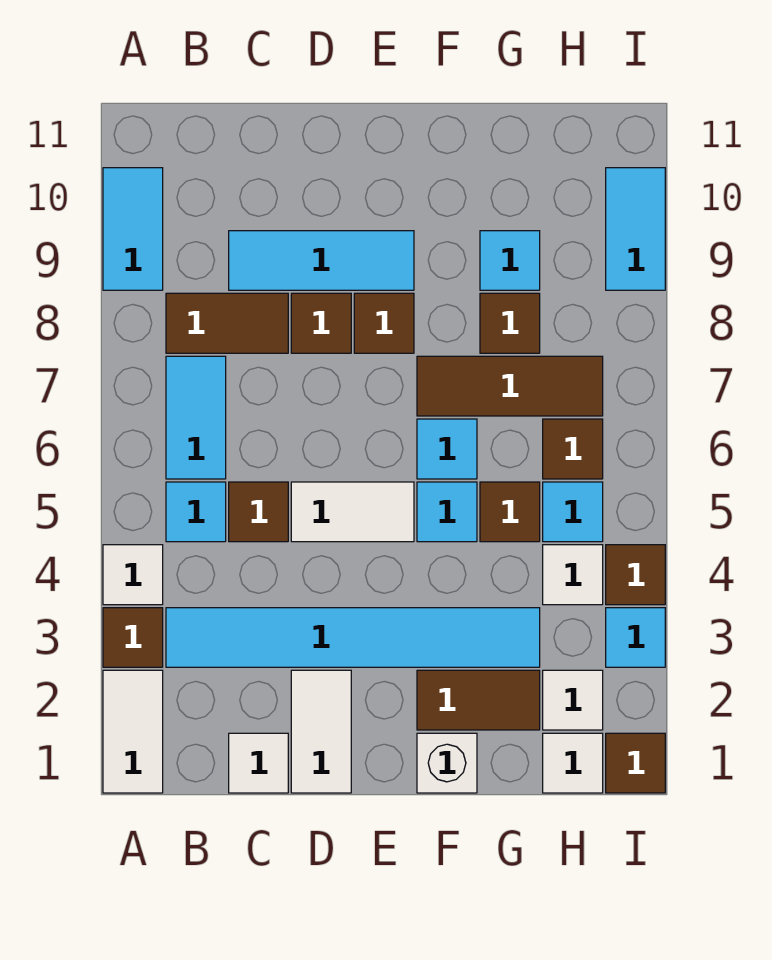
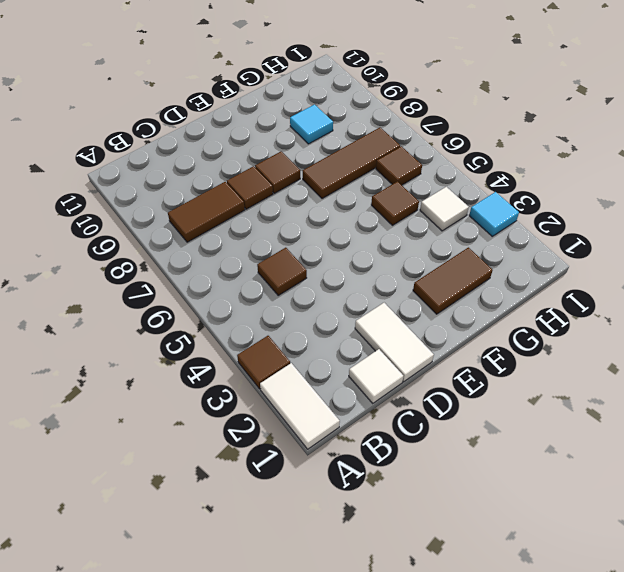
none -> white 1x1 tile [103,545,163,605]
none -> cyan 1x2 tile [103,168,163,290]
none -> cyan 1x6 tile [166,608,540,667]
none -> cyan 1x1 tile [166,482,226,542]

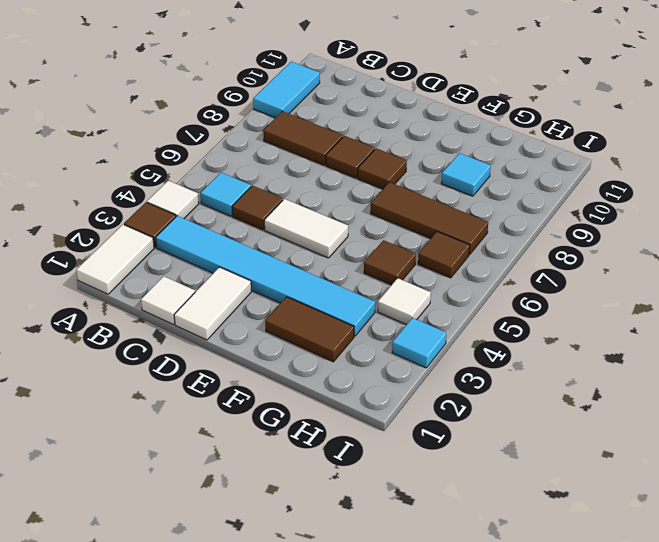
none -> cyan 1x2 tile [166,356,226,479]
none -> cyan 1x3 tile [229,231,414,290]
none -> white 1x1 brick [417,733,477,793]
none -> cyan 1x1 tile [417,482,477,542]

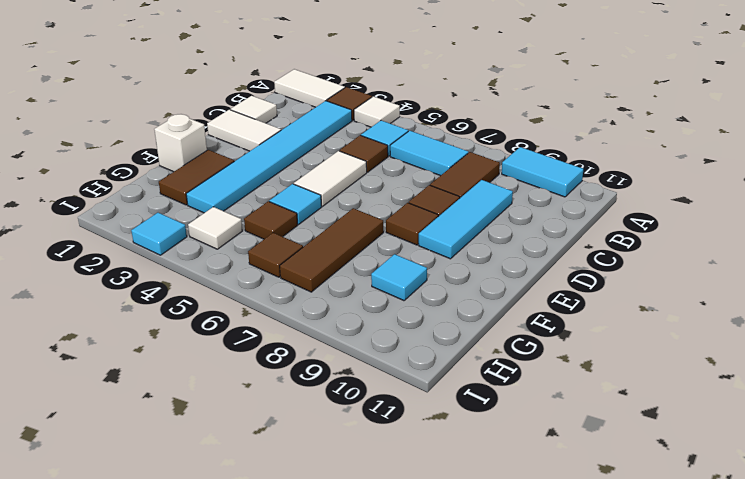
none -> cyan 1x1 tile [417,419,477,479]
none -> brown 1x1 tile [480,293,540,353]
none -> white 1x1 tile [543,733,603,793]
none -> white 1x1 tile [543,670,603,730]

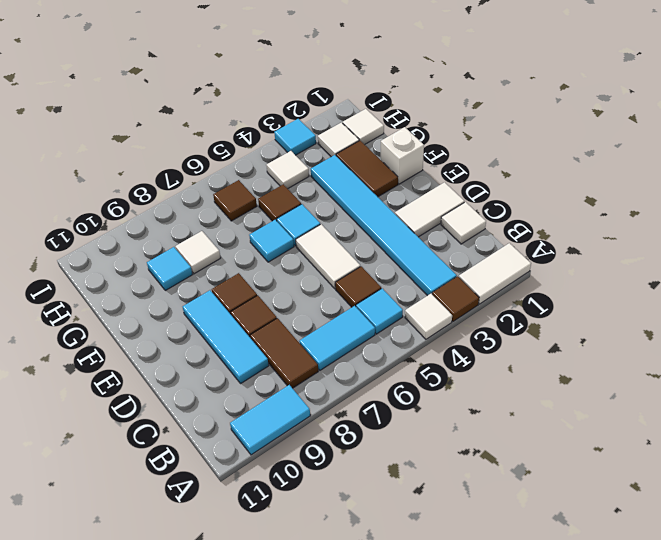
white 1x1 tile [176,231,221,274] -> brown 1x1 tile [480,293,540,353]
none -> brown 1x3 tile [417,356,603,416]
none -> cyan 1x1 tile [543,482,603,542]
none -> brown 1x1 tile [606,733,665,793]
none -> brown 1x1 tile [606,545,665,605]

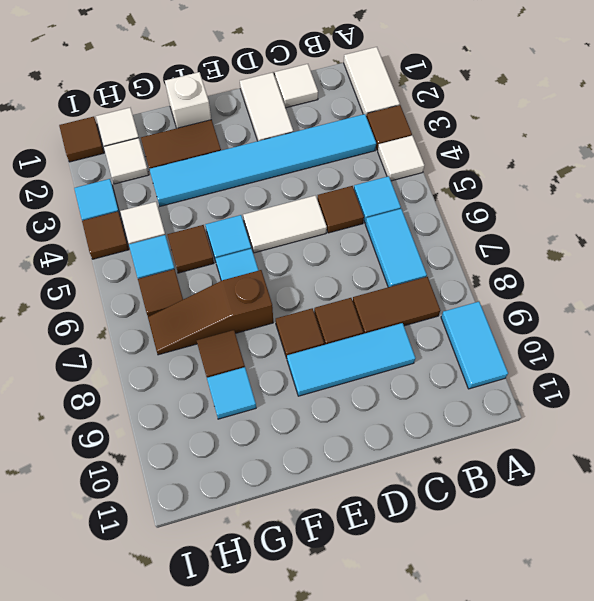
brown 1x3 slope [148,270,273,355] -> brown 1x3 tile [417,356,603,416]
none -> cyan 1x2 tile [606,168,665,290]

